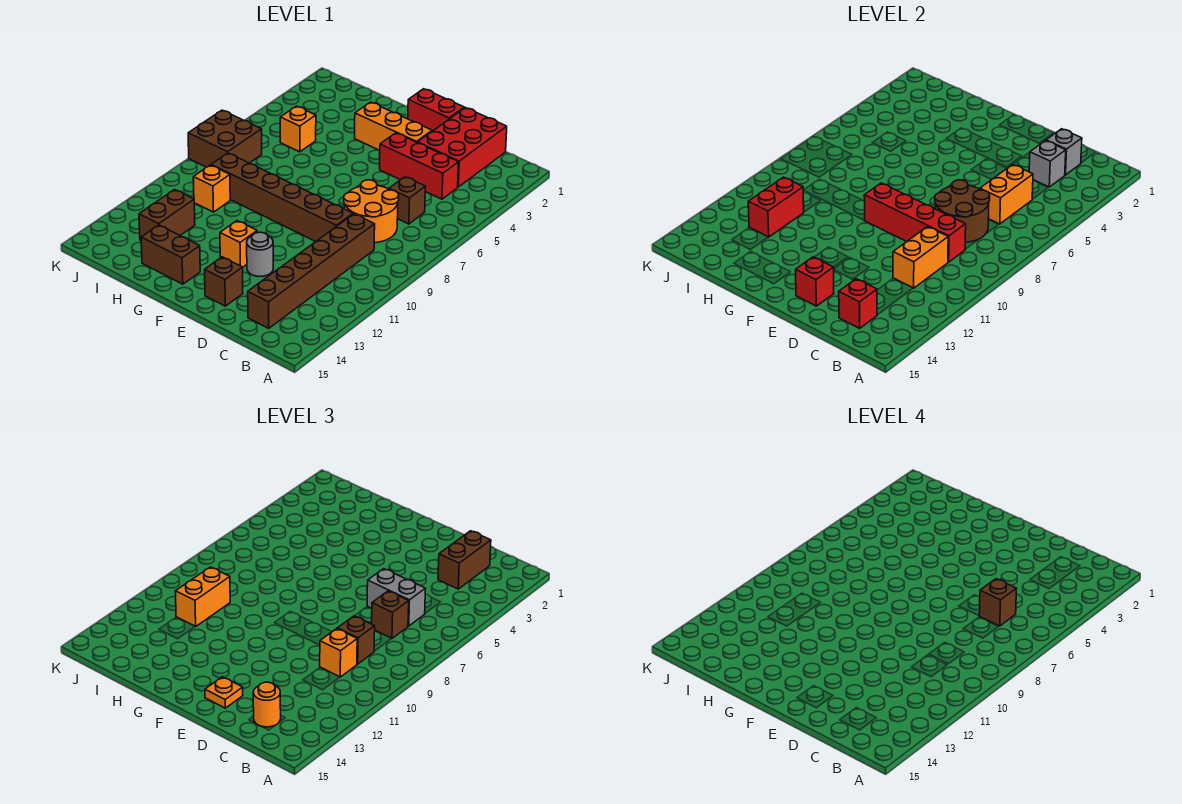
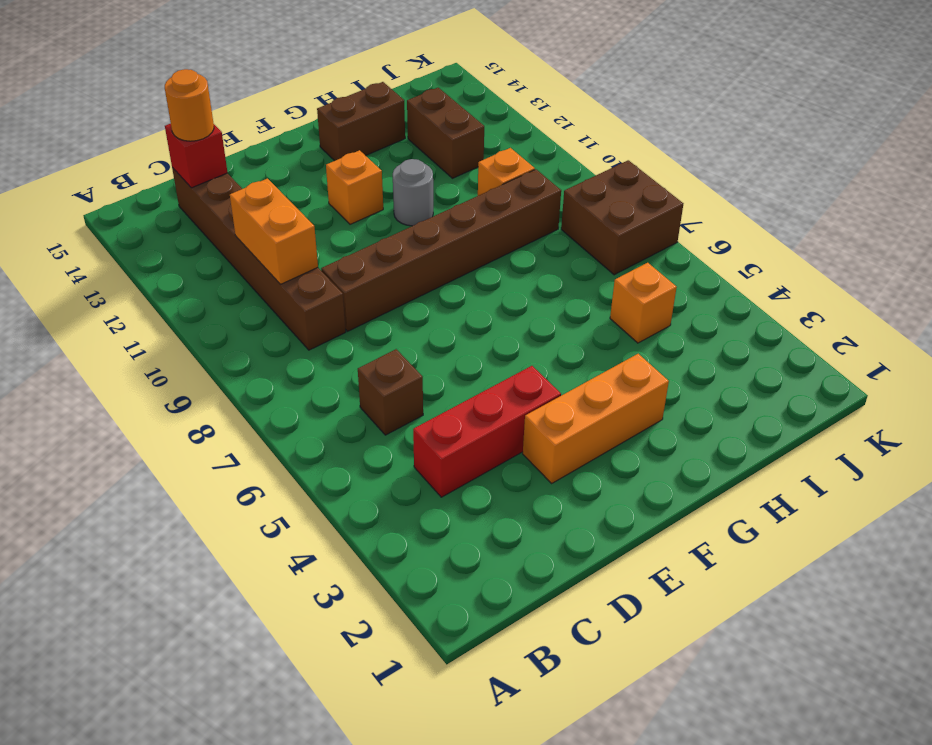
grey 1x1 round brick [393,159,433,226] -> grey 1x1 round brick moved to [247,232,273,277]
none -> red 2x3 brick [418,108,507,187]
none -> orange 2x2 round brick [344,180,399,243]
none -> red 1x2 brick [408,89,464,131]
none -> brown 1x1 brick [205,257,243,306]

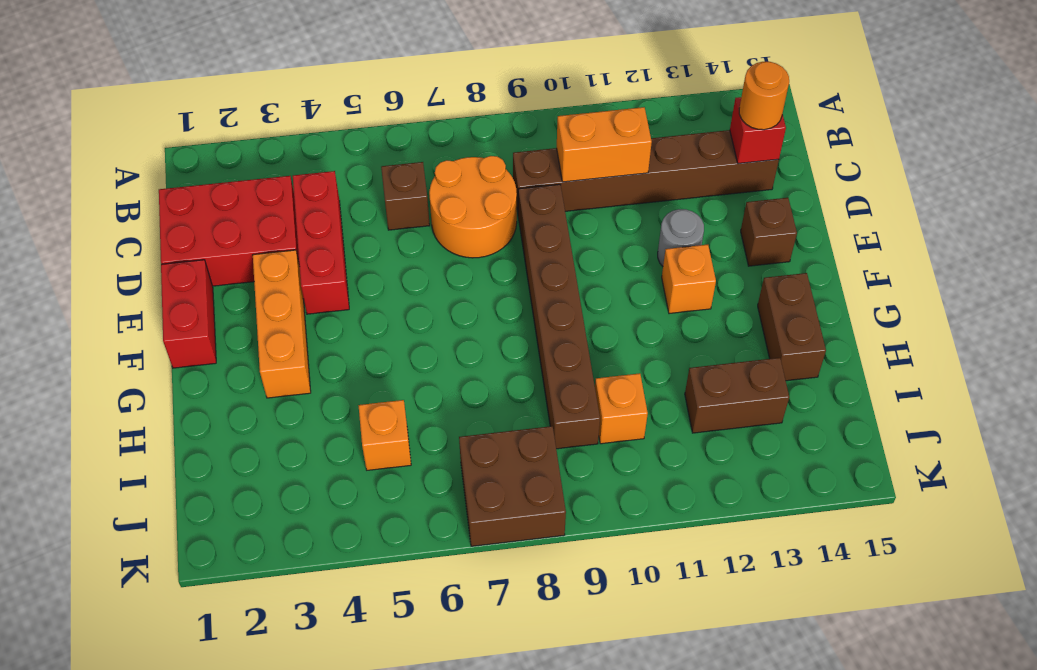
none -> grey 1x1 brick [1046,129,1082,175]
none -> grey 1x1 brick [1029,140,1066,187]
none -> orange 1x2 brick [980,164,1033,224]
none -> brown 2x2 round brick [935,180,990,243]

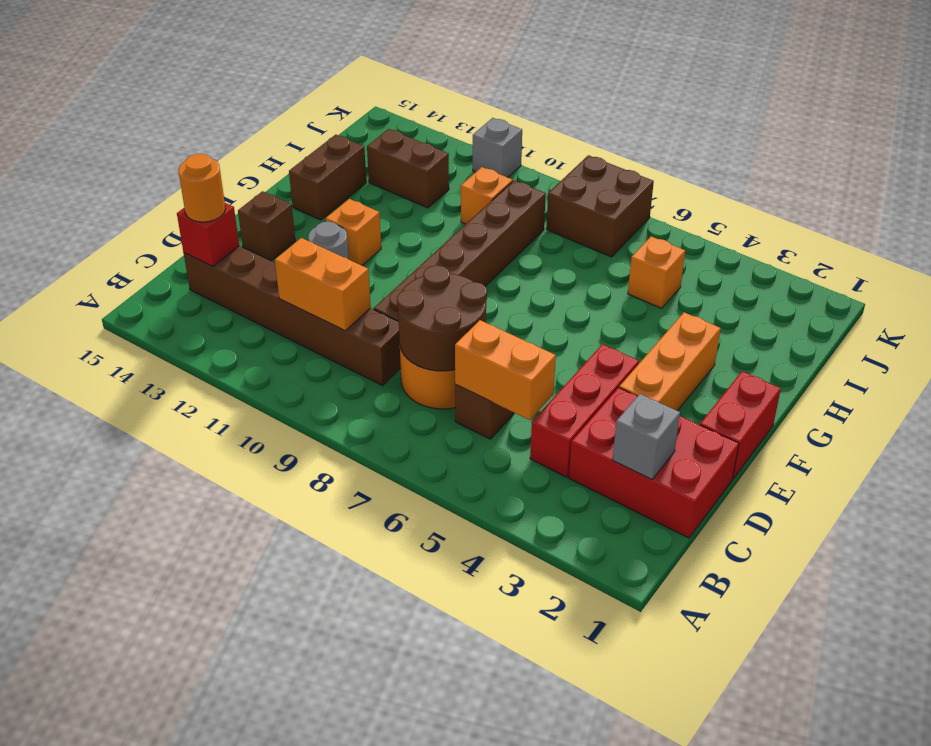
grey 1x1 brick [473,118,522,177] -> grey 1x1 brick moved to [1029,140,1066,187]
none -> red 1x4 brick [864,183,966,262]
none -> red 1x1 brick [796,257,834,306]
none -> red 1x2 brick [748,177,804,237]
none -> brown 1x2 brick [438,531,491,589]

